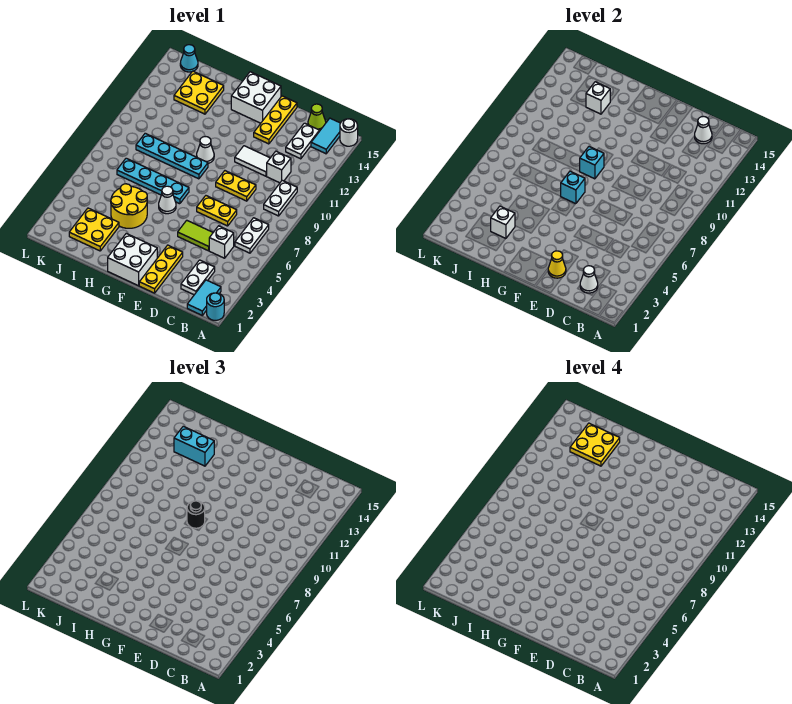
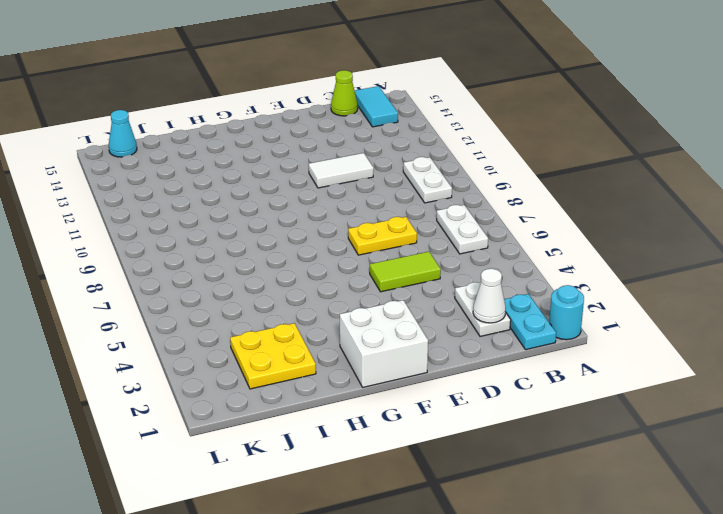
cyan 1x2 plate [504,294,556,350] -> cyan 1x2 tile [187,280,221,315]
none -> white 1x1 round brick [340,119,358,146]
none -> white 1x1 brick [209,226,234,258]
none -> white 1x1 brick [267,151,291,183]
none -> white 1x2 plate [286,123,319,159]

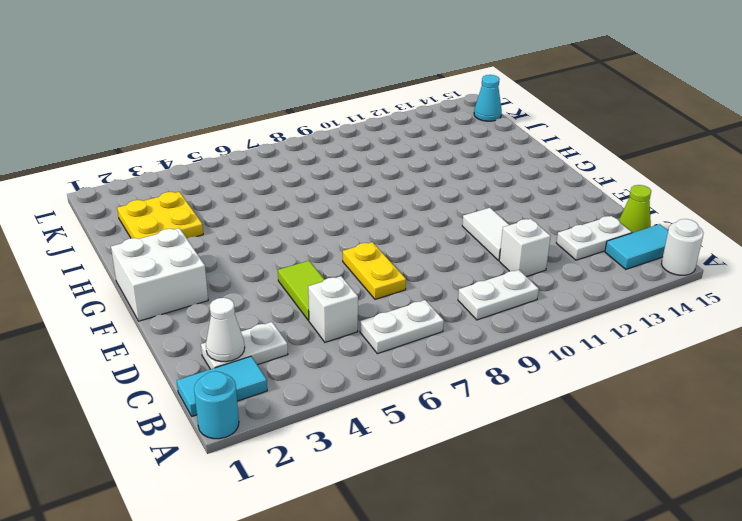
none -> yellow 1x2 plate [216,171,256,201]
none -> yellow 1x3 plate [139,245,183,293]
none -> yellow 1x3 plate [254,96,297,144]
none -> white 2x2 brick [231,72,281,123]

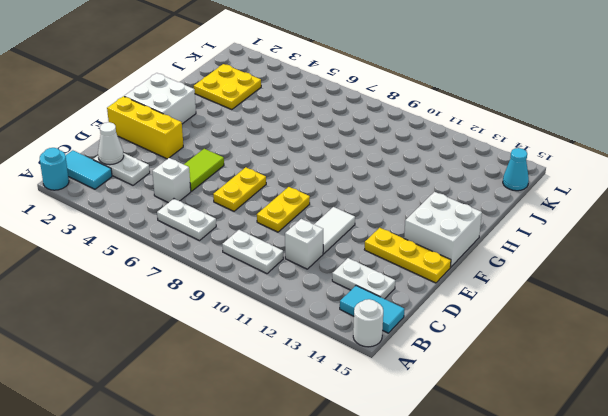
yellow 1x3 brick [107,96,183,159] -> yellow 1x3 plate [139,245,183,293]
none -> lime 1x1 cone [308,104,326,131]
none -> white 1x1 cone [159,186,176,214]
none -> cyan 1x4 plate [117,158,189,204]
none -> cyan 1x4 plate [136,133,208,179]

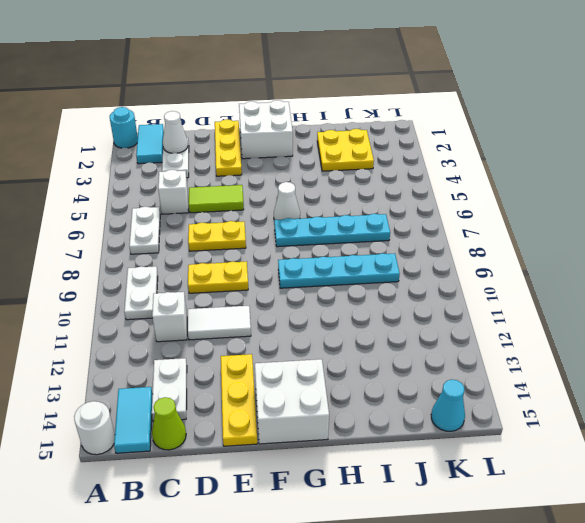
none -> white 1x1 cone [197,137,214,163]
none -> yellow 2x2 round brick [111,184,147,228]
none -> yellow 2x2 plate [174,71,224,114]
none -> white 1x1 cone [695,116,712,144]

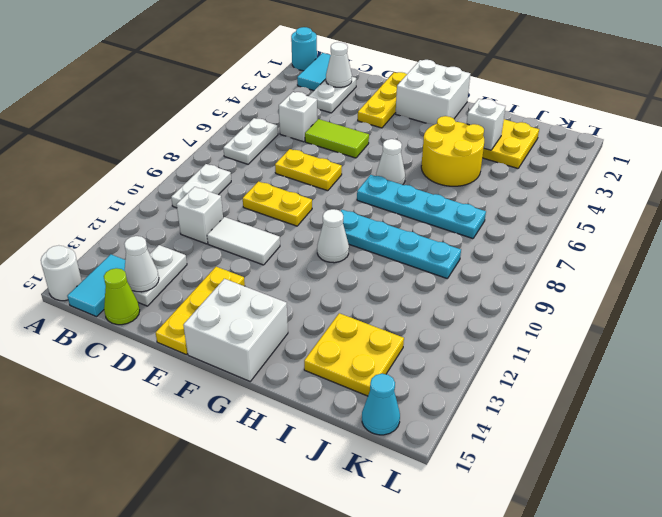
none -> yellow 1x1 cone [548,251,566,278]
none -> cyan 1x1 brick [561,171,585,204]
none -> cyan 1x1 brick [580,147,604,179]
none -> white 1x1 brick [586,82,610,114]

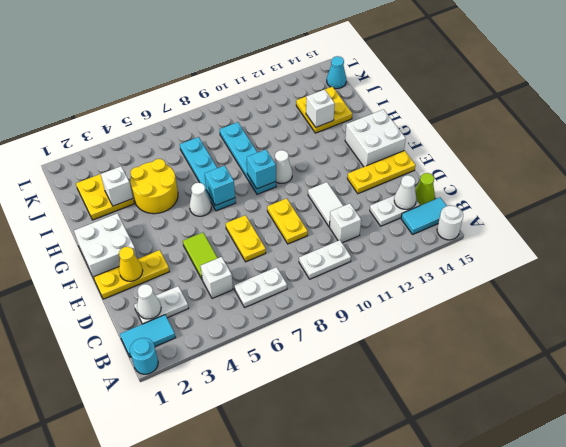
none -> black 1x1 round brick [187,501,205,528]
none -> cyan 1x2 brick [174,426,214,466]
none -> yellow 2x2 plate [570,423,620,466]

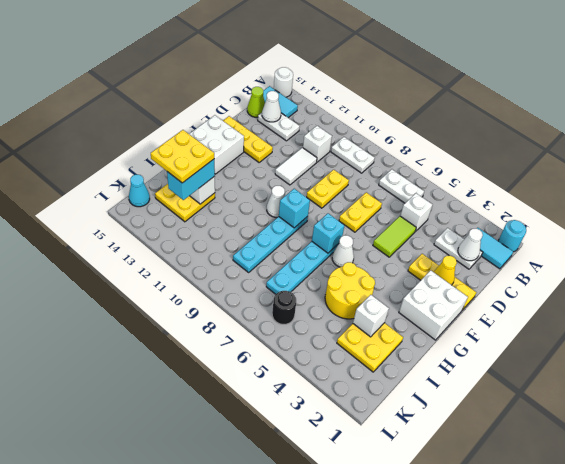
black 1x1 round brick [272,291,296,324] -> black 1x1 round brick moved to [187,501,205,528]

